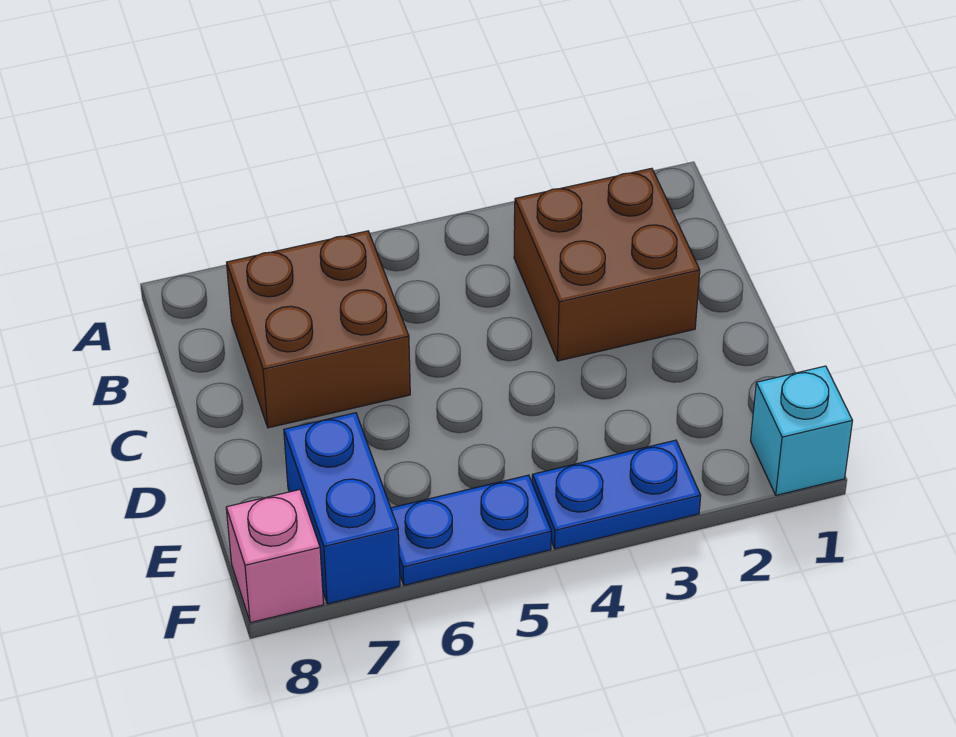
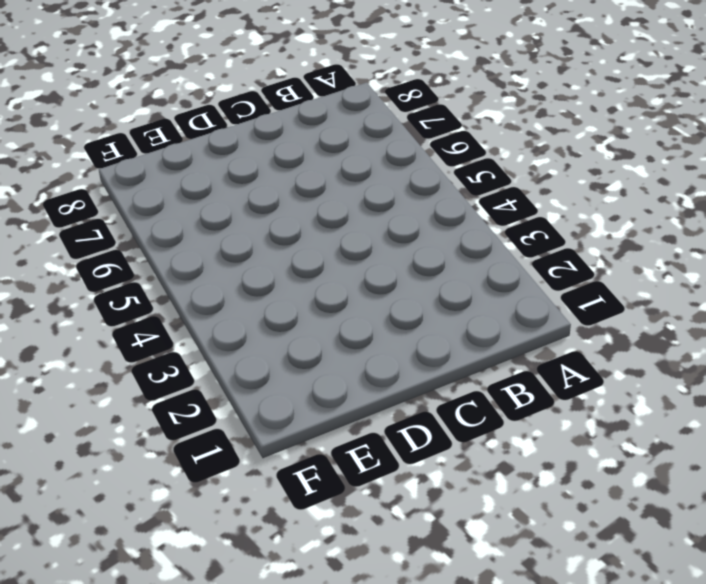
none -> brown 2x2 brick [514,168,700,361]
none -> brown 2x2 brick [227,231,410,428]

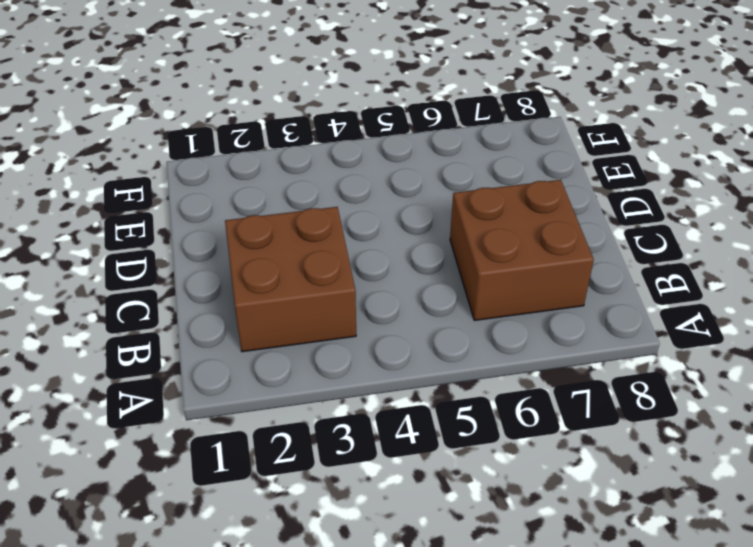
none -> blue 1x2 brick [284,413,400,604]
none -> cyan 1x1 brick [751,366,852,495]

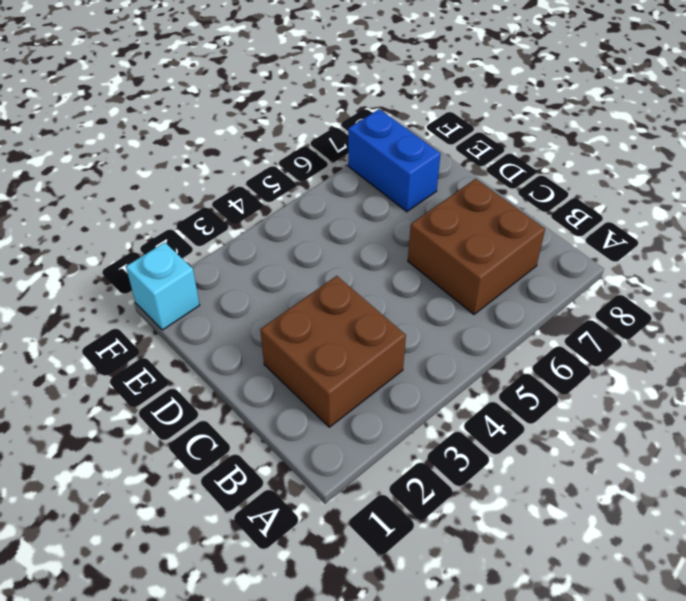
none -> blue 1x2 plate [532,440,701,549]
none -> blue 1x2 plate [391,475,551,585]

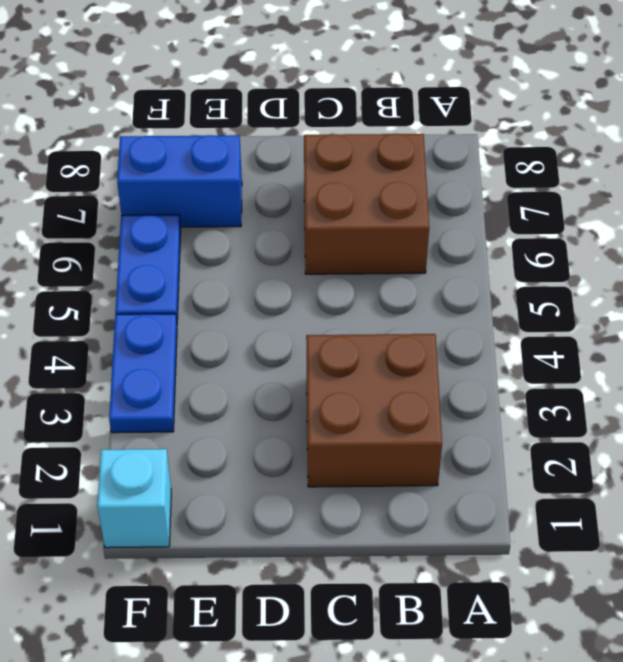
none -> pink 1x1 brick [226,490,324,623]

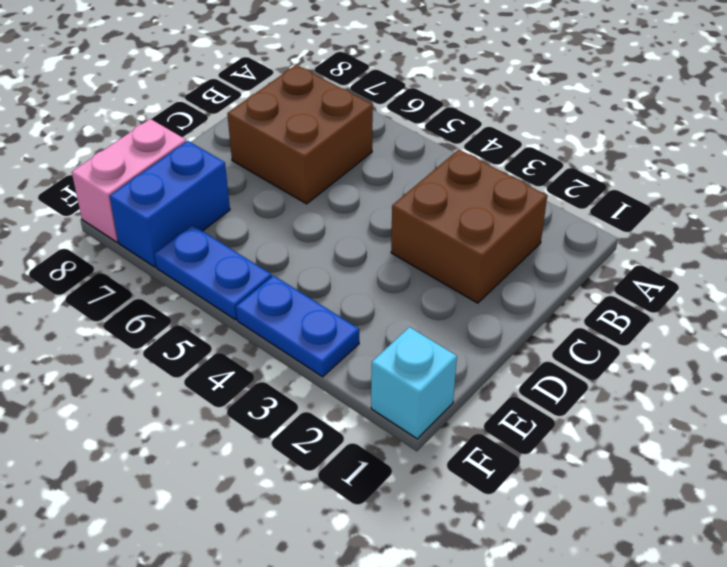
pink 1x2 brick [72,119,186,242] -> pink 1x1 brick [226,490,324,623]

